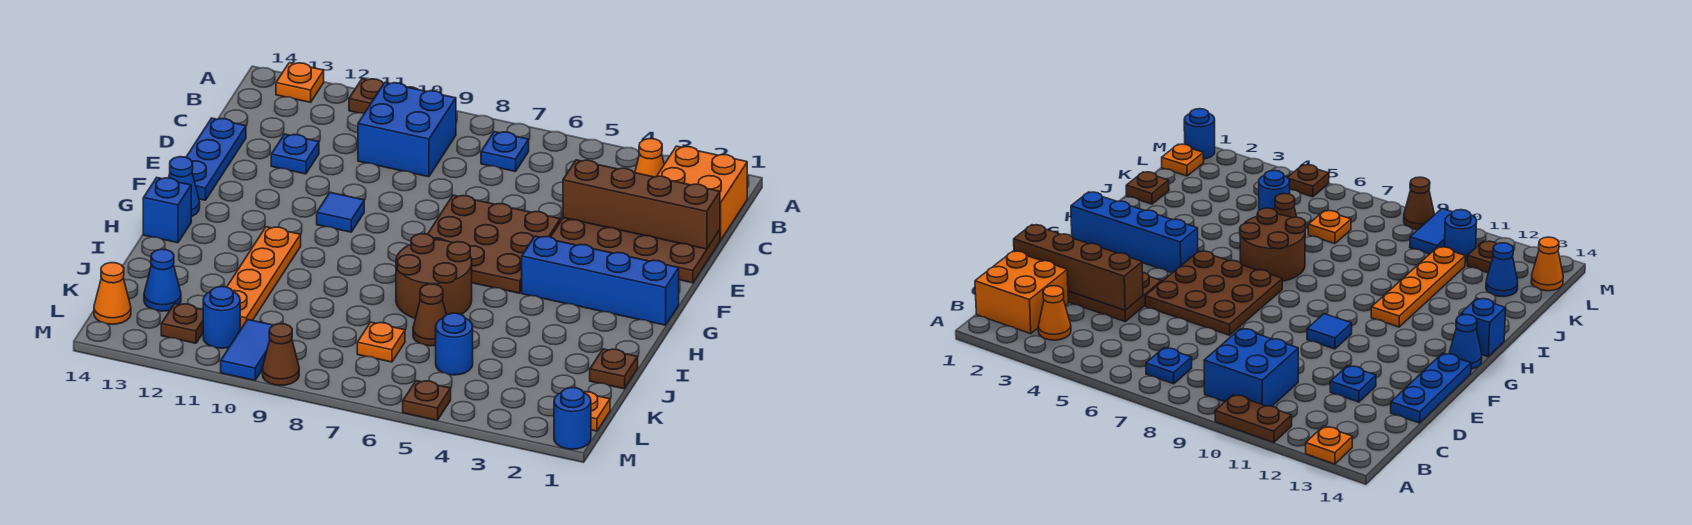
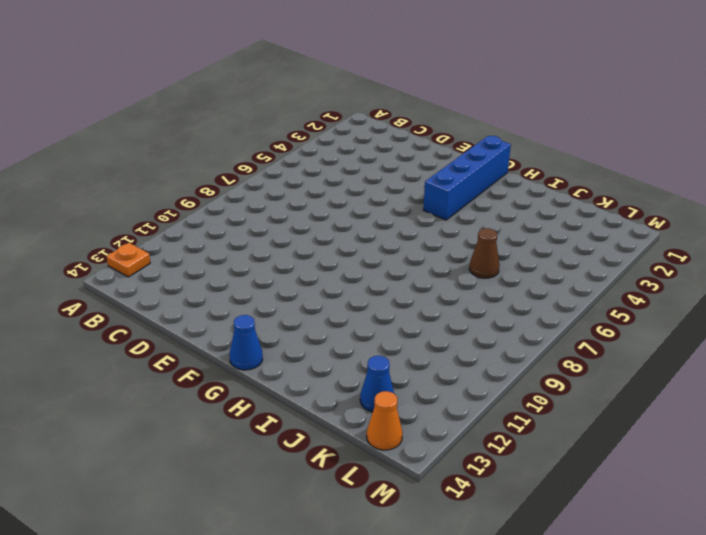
none -> brown 1x2 plate [349,79,416,113]
none -> orange 2x2 brick [657,146,747,241]
none -> orange 1x1 cone [635,139,664,177]
none -> blue 1x1 plate [481,132,529,172]

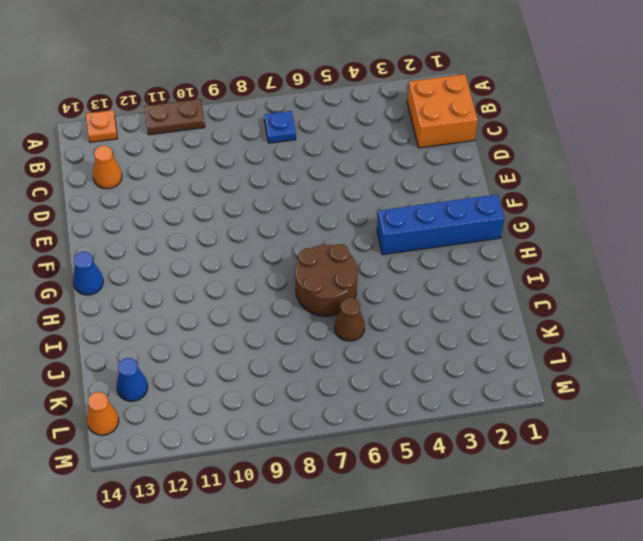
orange 1x1 cone [93,146,122,189] -> orange 1x1 cone moved to [635,139,664,177]
none -> blue 2x2 brick [358,82,456,177]
none -> brown 2x4 plate [551,218,720,283]
none -> blue 1x1 plate [271,134,319,174]
none -> blue 1x3 plate [186,118,246,200]

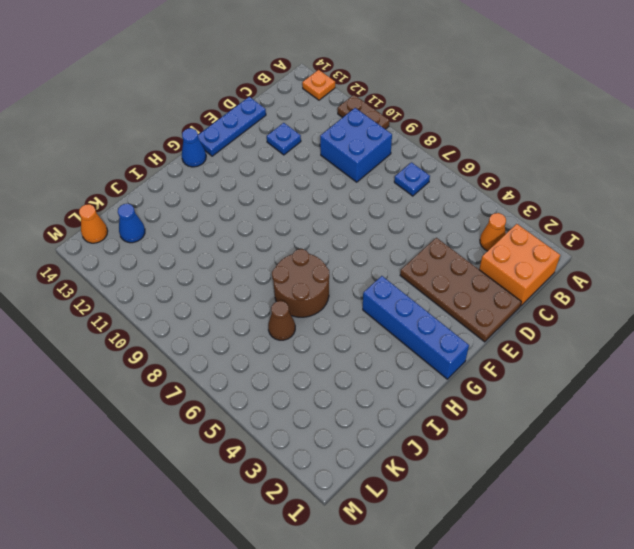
none -> brown 3x3 plate [428,195,560,293]
none -> blue 1x1 tile [317,192,364,232]
none -> orange 1x4 plate [227,227,301,329]
none -> blue 1x1 brick [143,178,191,243]

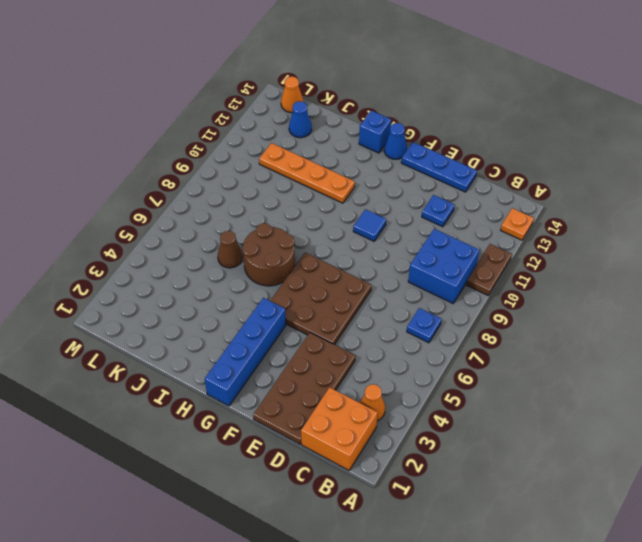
none -> brown 1x1 plate [590,349,638,389]
none -> blue 1x1 round brick [436,313,473,375]
none -> orange 1x1 plate [357,322,405,362]
none -> orange 1x1 plate [584,392,610,431]

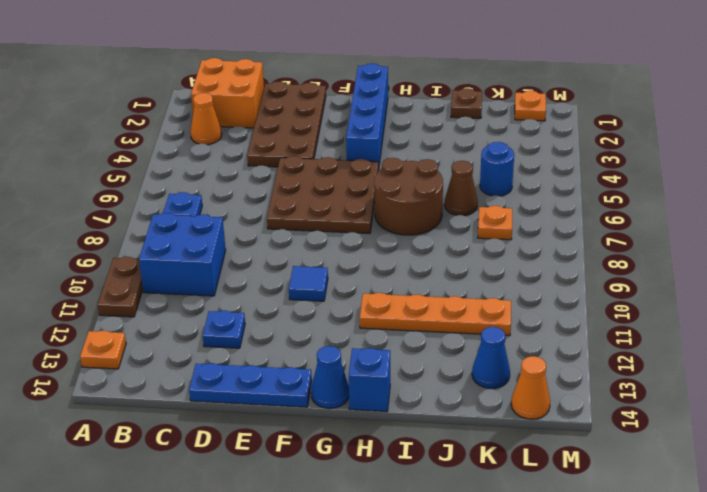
none -> blue 1x2 tile [221,319,273,380]
none -> blue 1x1 round brick [203,287,240,348]
none -> brown 1x1 plate [161,304,203,343]
none -> blue 1x1 round brick [554,387,591,449]

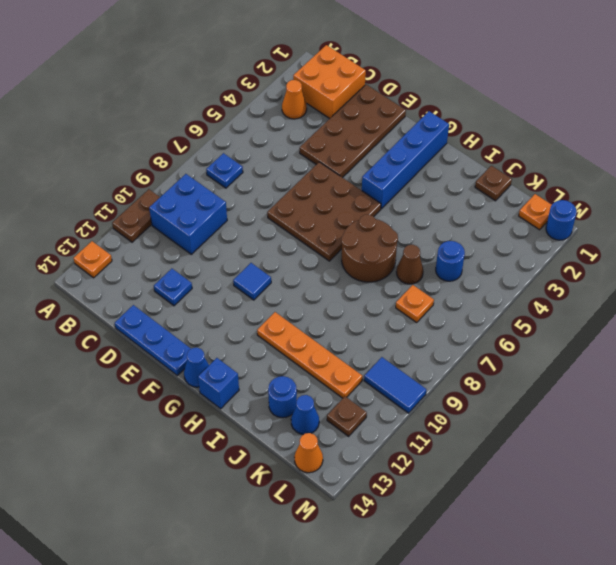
blue 1x1 round brick [268,376,297,418] -> blue 1x1 round brick moved to [203,287,240,348]
none -> brown 1x1 plate [403,381,451,420]
none -> brown 1x1 cone [262,324,299,385]
none -> brown 1x4 brick [563,160,720,249]

